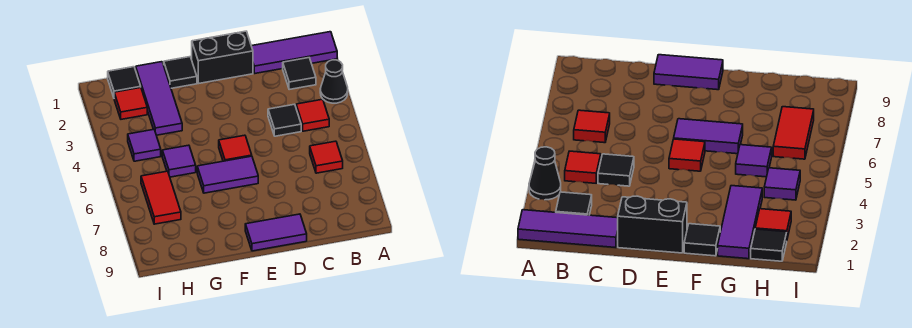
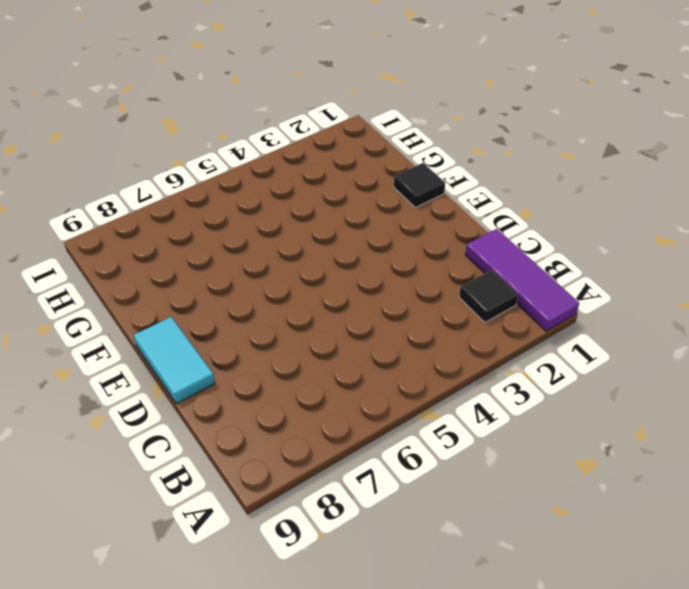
cyan 1x2 tile [134,317,215,404] -> purple 1x2 tile [245,214,307,251]
none -> black 1x1 cone [320,60,348,103]
none -> red 1x1 tile [296,99,329,131]
none -> red 1x1 tile [310,141,343,173]

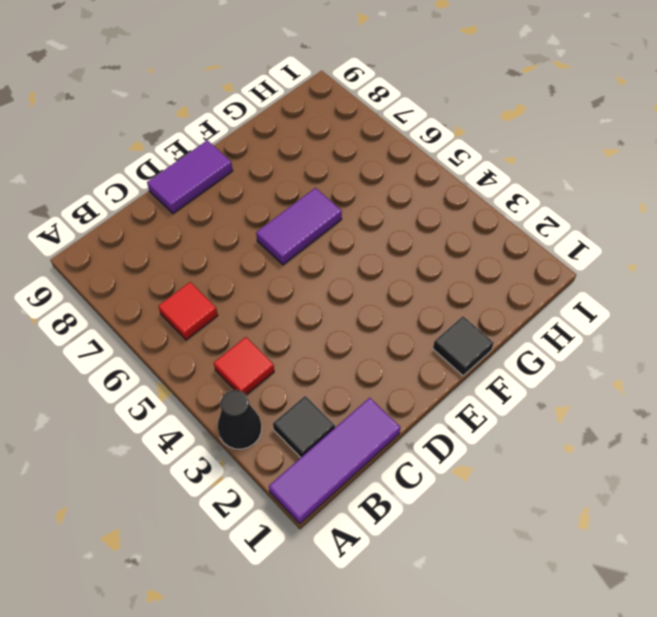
none -> black 1x1 tile [268,104,301,136]
none -> black 1x2 brick [192,31,253,84]
none -> red 1x1 tile [219,135,252,161]

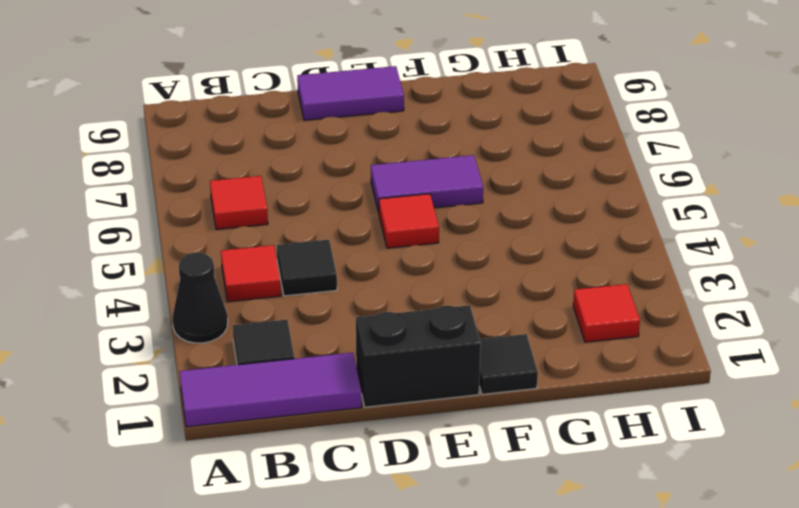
none -> purple 1x3 tile [136,62,182,135]
none -> purple 1x1 tile [162,145,196,177]
none -> black 1x1 tile [108,67,141,97]

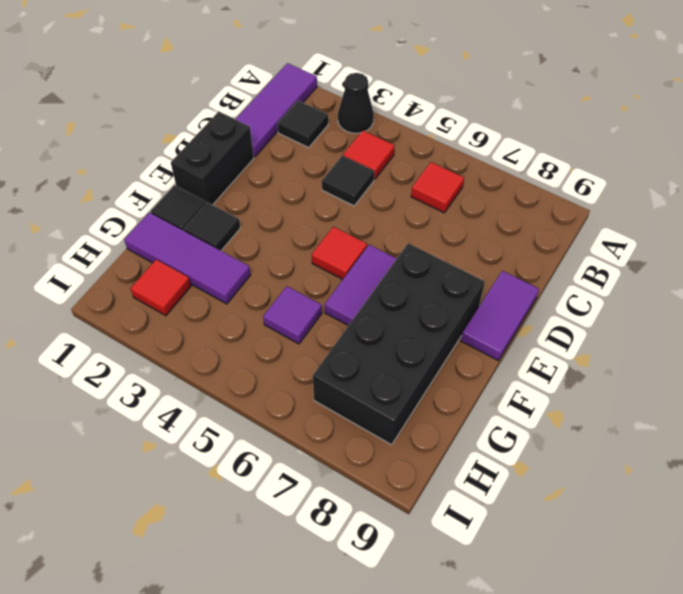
black 2x4 brick [313,243,485,445] -> red 1x2 tile [141,171,181,224]
black 1x1 tile [184,202,240,251] -> black 1x1 tile moved to [108,67,141,97]
none -> purple 1x1 tile [128,129,161,161]

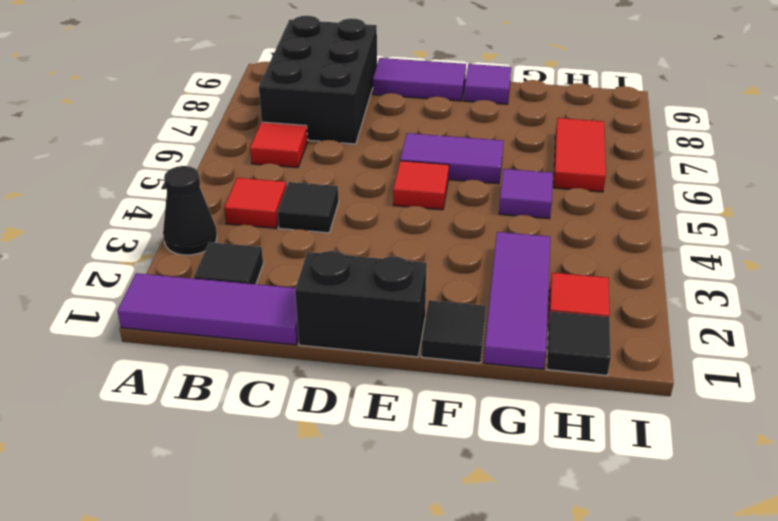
black 2x3 brick [259,16,377,144] -> none
purple 1x1 tile [464,64,511,104] -> purple 1x1 tile moved to [128,129,161,161]

